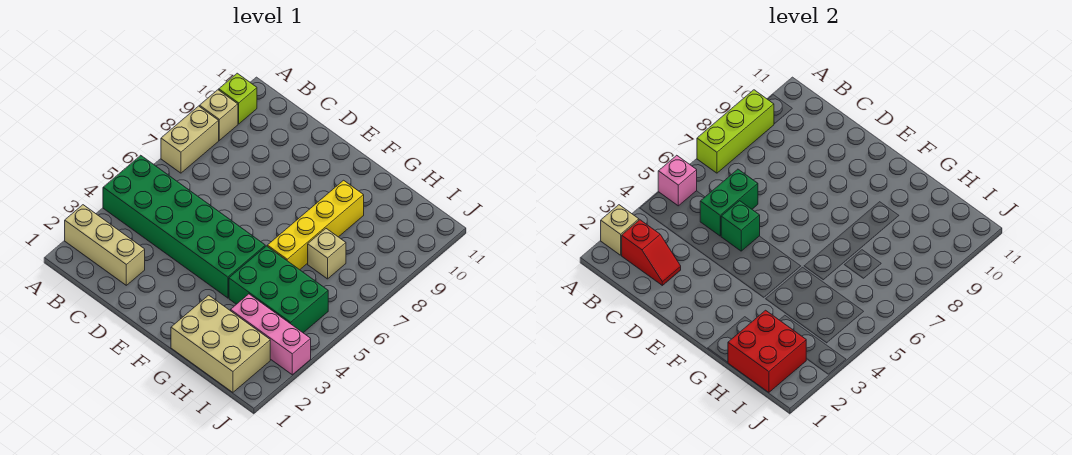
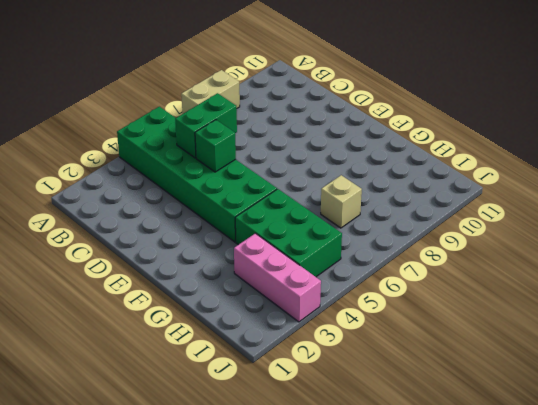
none -> tan 1x3 brick [65,205,145,285]
none -> tan 1x1 brick [200,90,238,140]
none -> lime 1x1 brick [219,73,257,124]

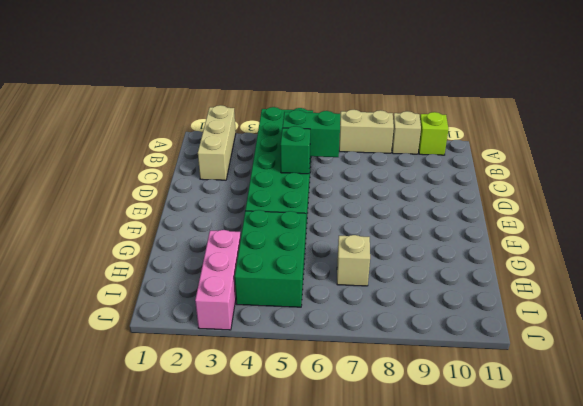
none -> tan 2x3 brick [171,295,270,392]
none -> yellow 1x4 brick [267,180,364,270]
none -> tan 1x1 brick [601,205,639,255]

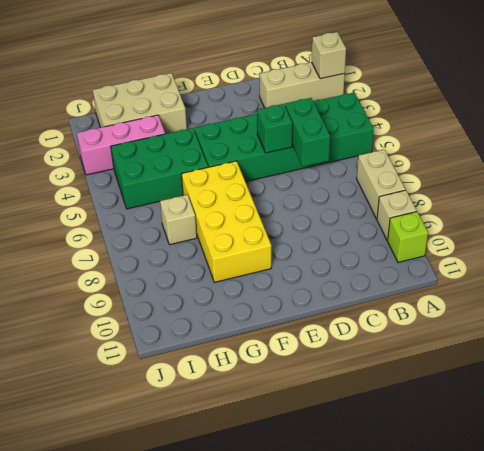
yellow 2x4 brick [182,161,271,282] -> yellow 1x4 brick [267,180,364,270]
none -> pink 1x1 brick [658,155,697,206]
none -> lime 1x3 brick [697,90,774,173]
none -> red 1x2 slope [622,220,681,285]

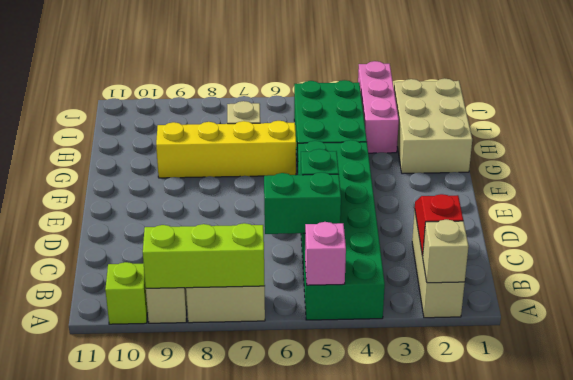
none -> red 2x2 brick [728,310,806,392]

